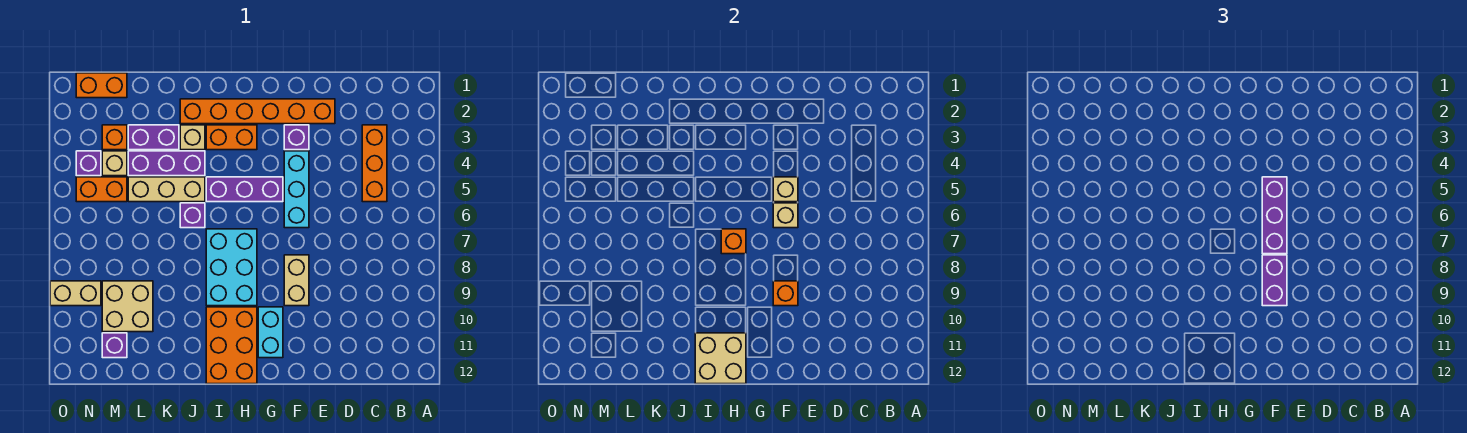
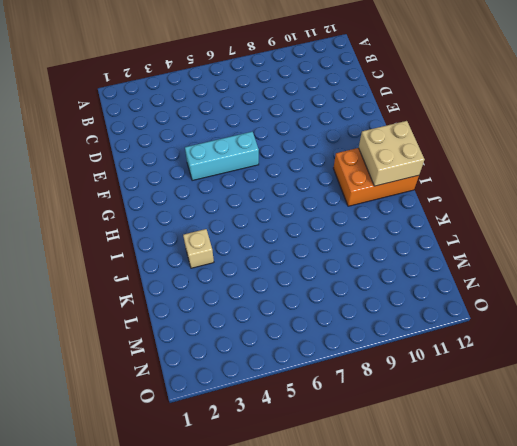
none -> orange 1x3 brick [362,125,387,202]
none -> orange 1x6 brick [180,99,335,124]
none -> purple 1x1 brick [284,125,309,150]
none -> tan 1x2 brick [284,255,309,306]

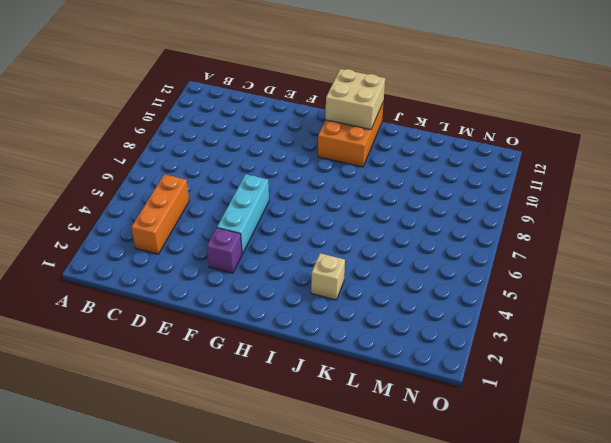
none -> orange 1x6 brick [180,99,335,124]
none -> tan 1x2 brick [284,255,309,306]
none -> purple 1x3 brick [206,177,283,202]
none -> cyan 1x2 brick [258,307,283,358]

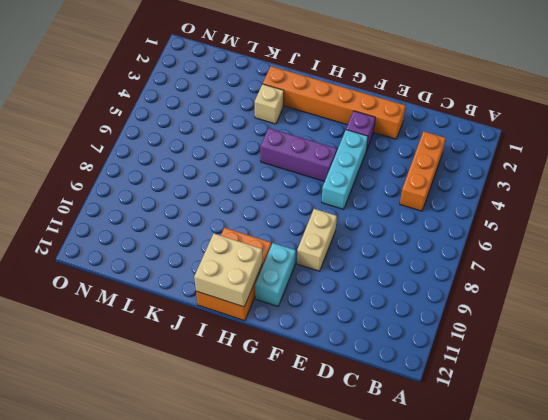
none -> orange 1x2 brick [206,125,257,150]
none -> cyan 2x3 brick [206,229,257,306]
none -> purple 1x3 brick [128,151,205,176]
none -> tan 1x3 brick [128,177,205,202]

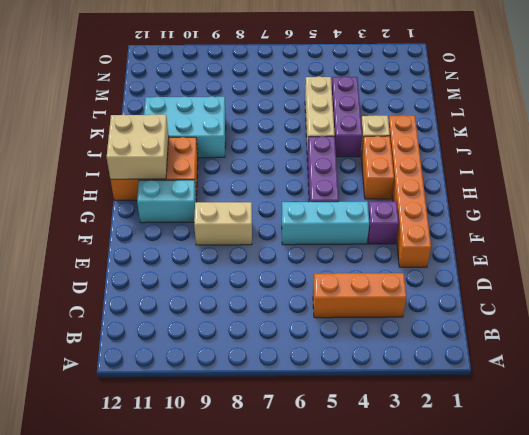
cyan 2x3 brick [144,96,226,158] -> cyan 2x3 brick moved to [206,229,257,306]
none -> purple 1x1 brick [180,203,205,228]
none -> purple 1x2 brick [128,125,179,150]
none -> tan 2x2 brick [102,281,153,332]
none -> orange 1x2 brick [76,73,127,98]

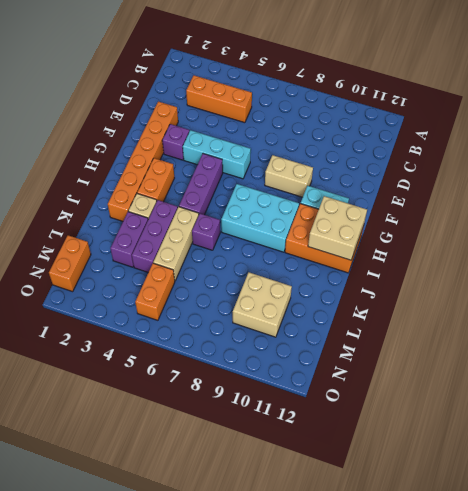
none -> orange 1x1 brick [102,125,127,150]
none -> tan 1x1 brick [102,151,127,176]
none -> purple 1x1 brick [102,333,127,358]
none -> purple 1x1 brick [76,151,101,176]

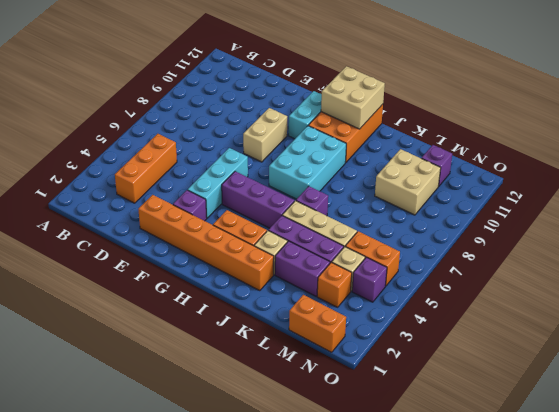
none -> tan 1x2 brick [50,281,101,306]
none -> tan 1x1 brick [773,177,798,202]
none -> tan 1x1 brick [773,203,798,228]
none -> orange 1x1 brick [773,281,798,306]

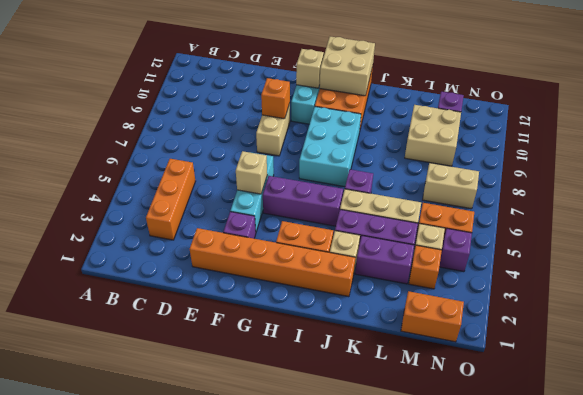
tan 1x1 brick [296,49,324,88] -> tan 1x1 brick moved to [773,203,798,228]
tan 1x2 brick [423,163,479,209] -> tan 1x2 brick moved to [50,281,101,306]
none -> orange 1x1 brick [721,229,746,254]
none -> purple 1x3 brick [1262,177,1287,254]
none -> purple 1x2 brick [1262,255,1287,306]

